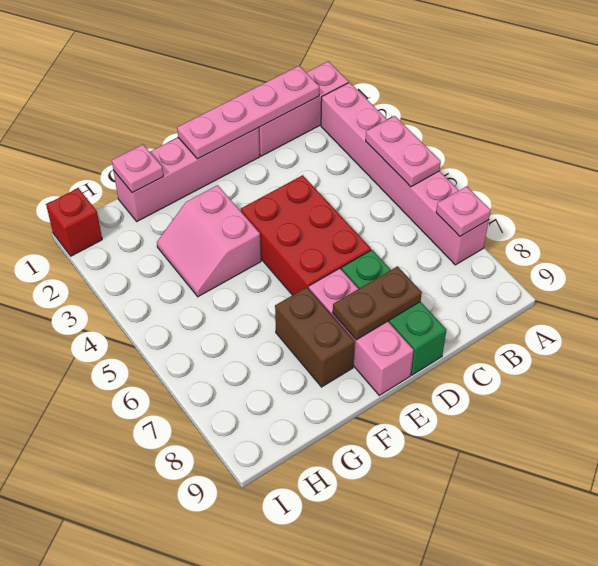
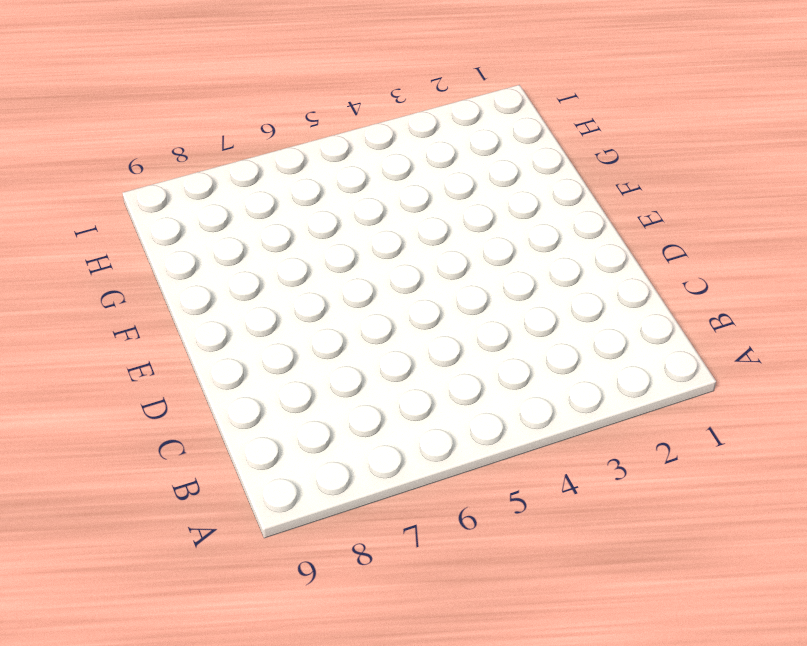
none -> pink 1x3 brick [259,61,349,156]
none -> pink 1x6 brick [321,82,489,265]
none -> pink 1x4 brick [113,128,260,221]

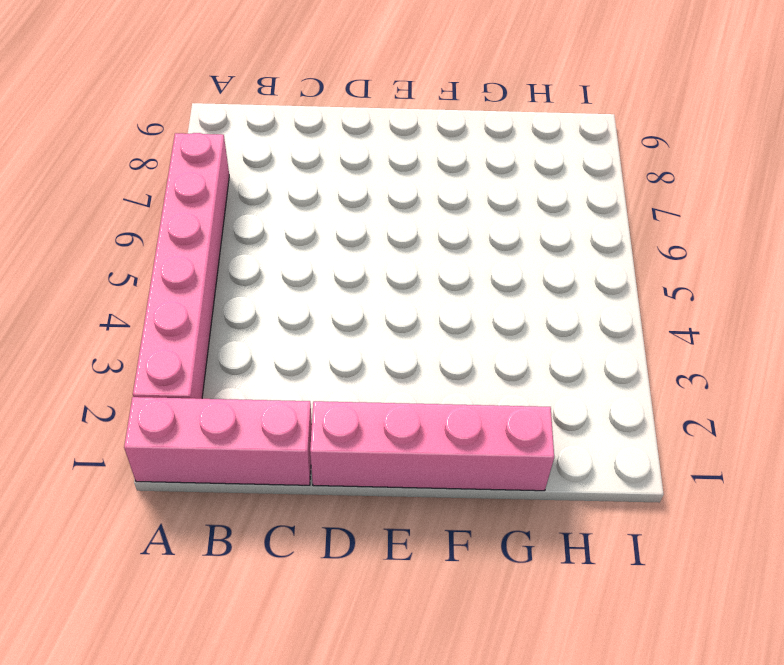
none -> red 2x3 brick [241,175,371,295]
none -> green 1x3 brick [341,250,446,375]
none -> pink 1x3 brick [309,268,414,395]

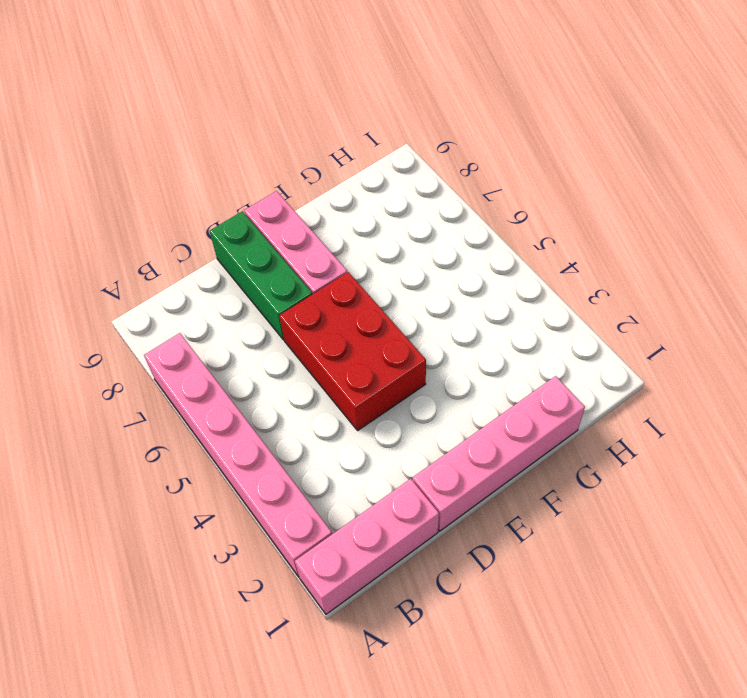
none -> pink 2x2 slope [157,185,261,297]
none -> brown 1x2 brick [275,287,355,387]
none -> red 1x1 brick [46,188,102,256]

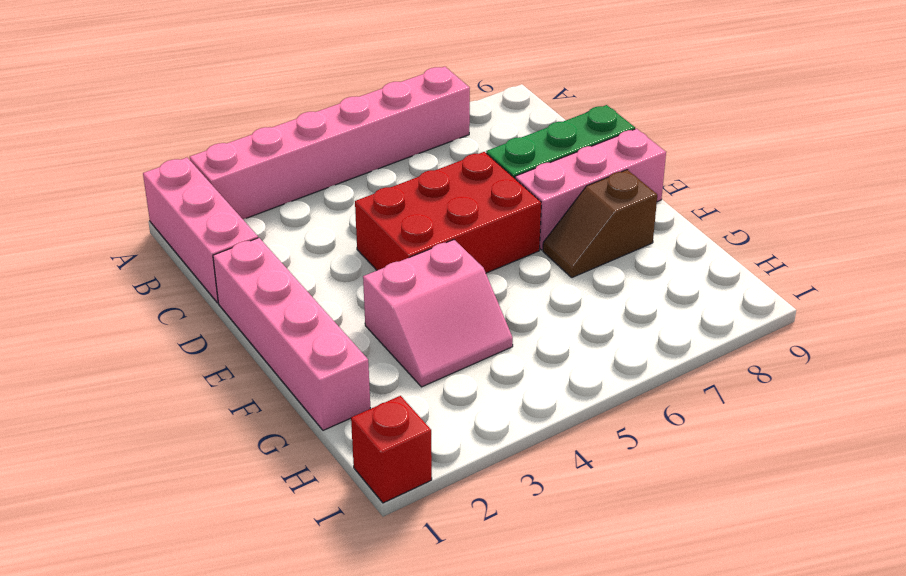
brown 1x2 slope [543,170,657,278] -> brown 1x2 brick [275,287,355,387]
none -> pink 1x2 plate [366,116,441,187]
none -> pink 1x1 plate [436,186,491,236]
none -> pink 1x4 plate [177,66,319,159]

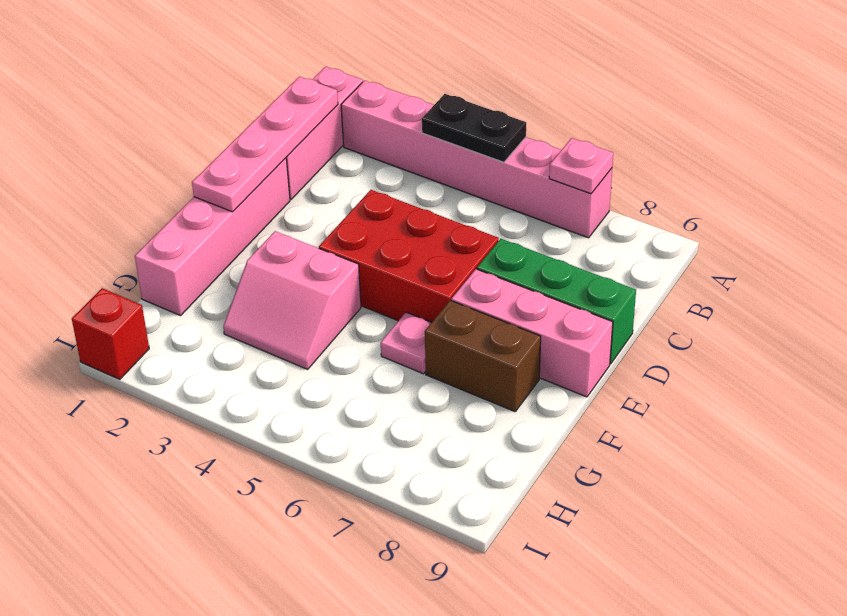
black 1x2 plate [422,94,526,162] -> pink 1x2 plate [366,116,441,187]
pink 1x1 plate [381,312,432,374] -> pink 1x1 plate moved to [112,145,163,193]
none -> brown 1x2 plate [333,266,422,340]

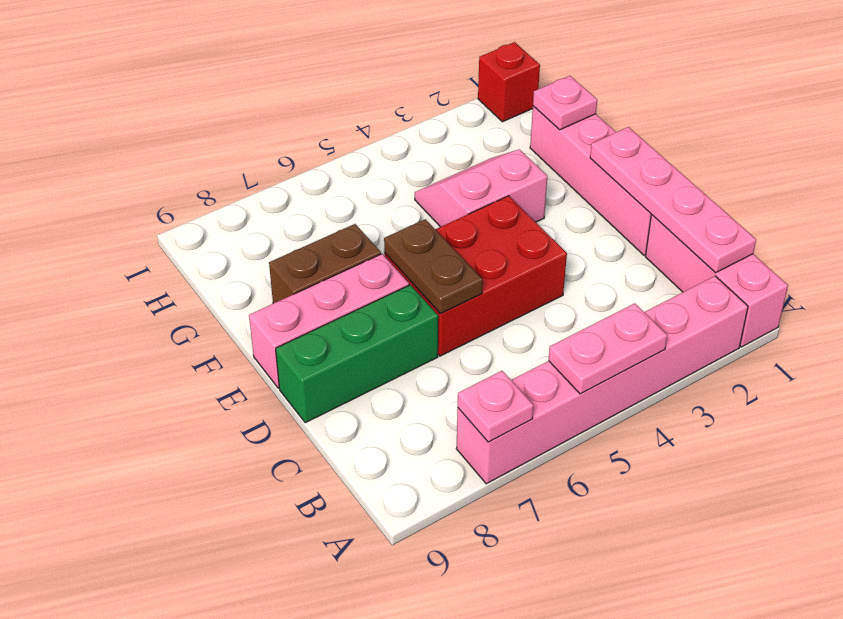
brown 1x2 plate [384,219,483,314] -> brown 1x2 plate moved to [333,266,422,340]

